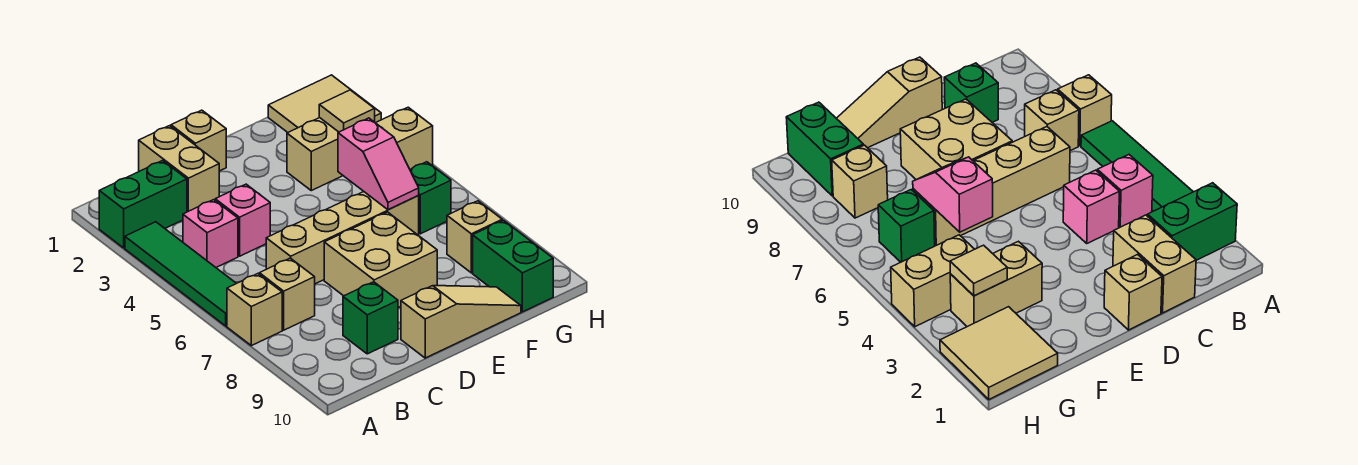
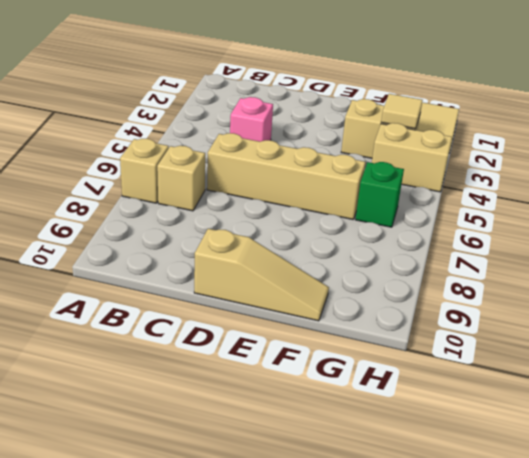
none -> green 1x2 brick [99,161,187,248]
none -> green 1x4 tile [125,222,236,326]
none -> pink 1x1 brick [183,200,238,267]

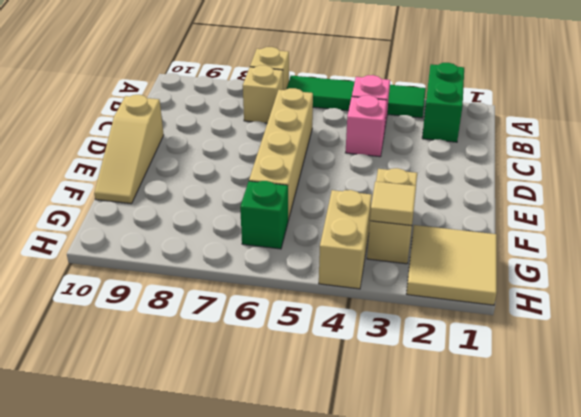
none -> tan 1x2 brick [139,126,219,212]
none -> green 1x1 brick [343,282,398,354]
none -> tan 1x1 brick [171,110,226,171]

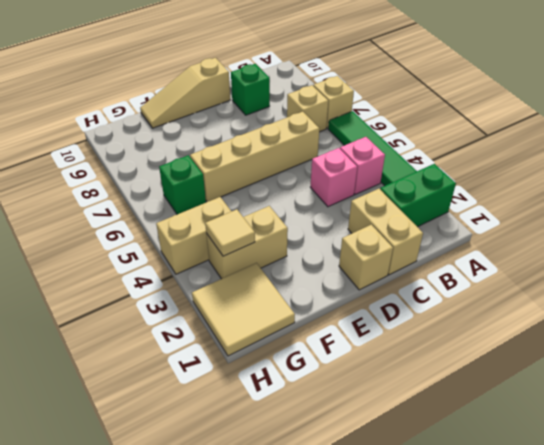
none -> tan 2x2 brick [324,212,437,308]
none -> tan 1x1 brick [447,201,502,273]
none -> green 1x2 brick [473,220,553,312]

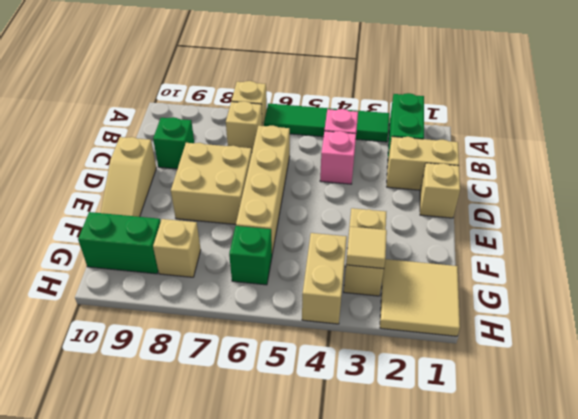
none -> pink 1x2 slope [338,118,419,210]

